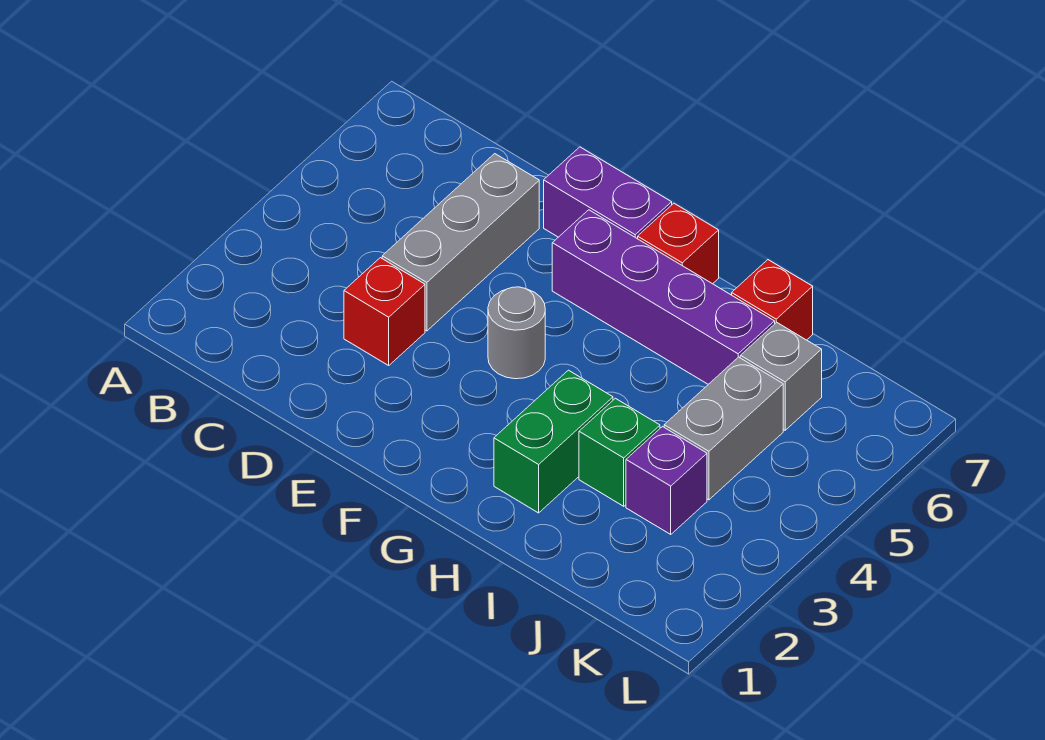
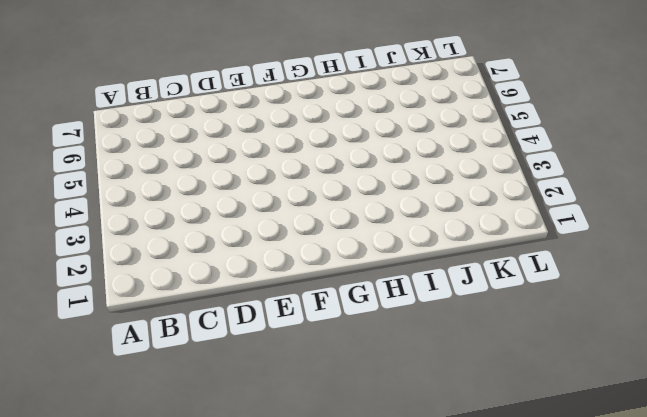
none -> red 1x1 brick [344,258,425,365]
none -> grey 1x3 brick [382,154,539,331]
none -> purple 1x2 brick [544,147,672,239]

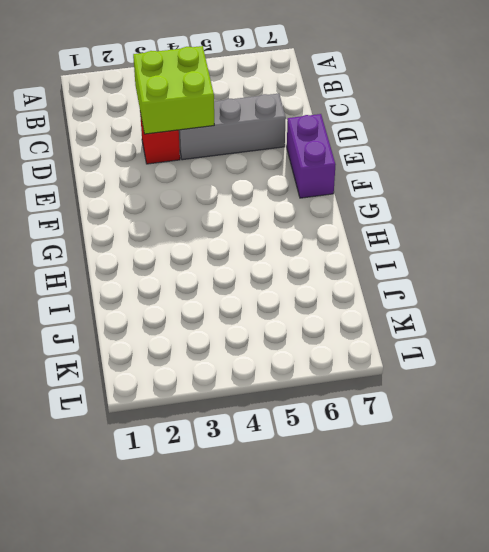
lime 2x2 brick [133,46,214,134] -> none
none -> grey 1x1 round brick [488,287,545,379]
none -> purple 1x4 brick [552,210,775,384]
none -> red 1x1 brick [638,203,719,284]

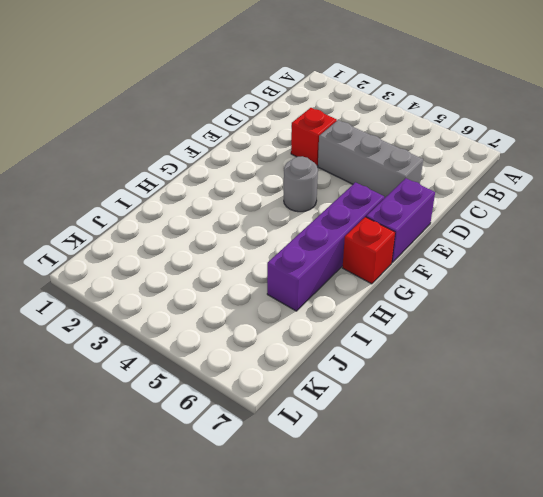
none -> green 1x2 brick [494,370,613,513]
none -> green 1x1 brick [579,398,660,506]
none -> red 1x1 brick [732,260,813,340]

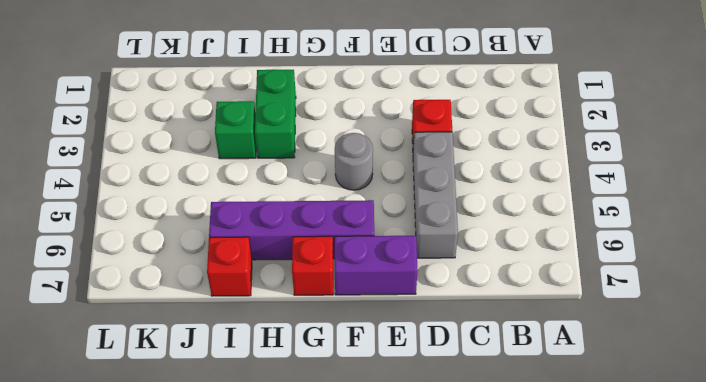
none -> purple 1x1 brick [626,427,707,534]
none -> grey 1x2 brick [664,357,783,500]
none -> grey 1x1 brick [740,322,822,430]

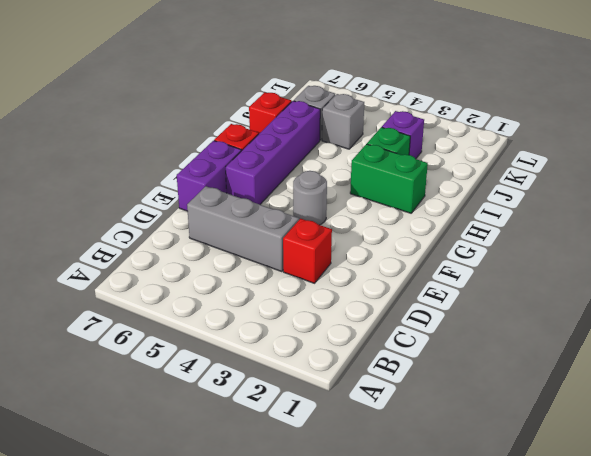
grey 1x1 brick [322,94,364,149] -> grey 1x2 brick [664,357,783,500]

